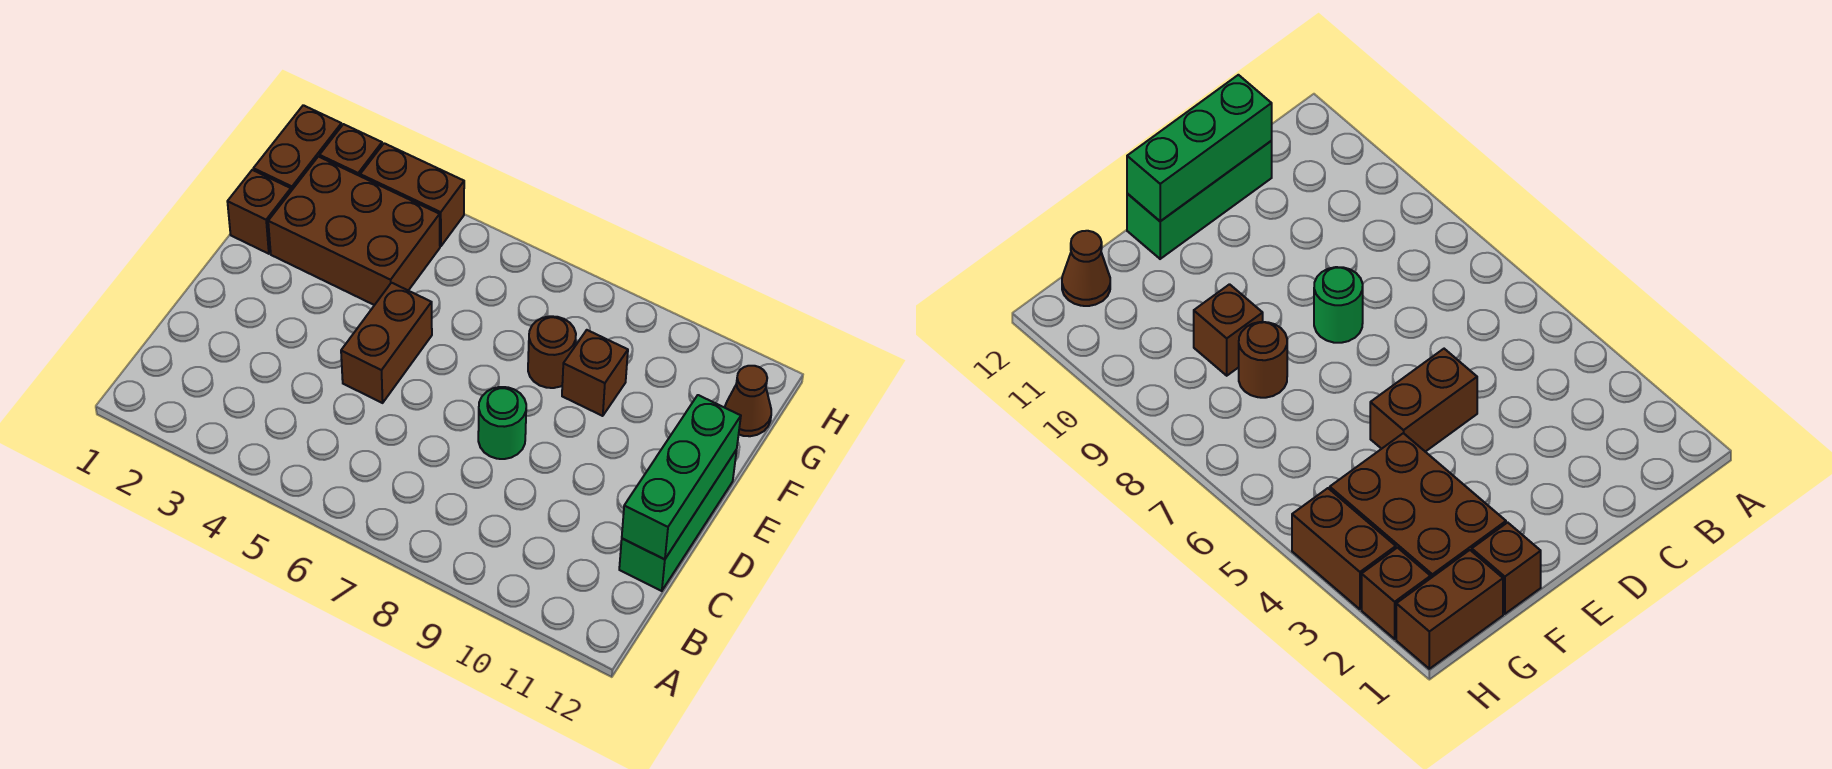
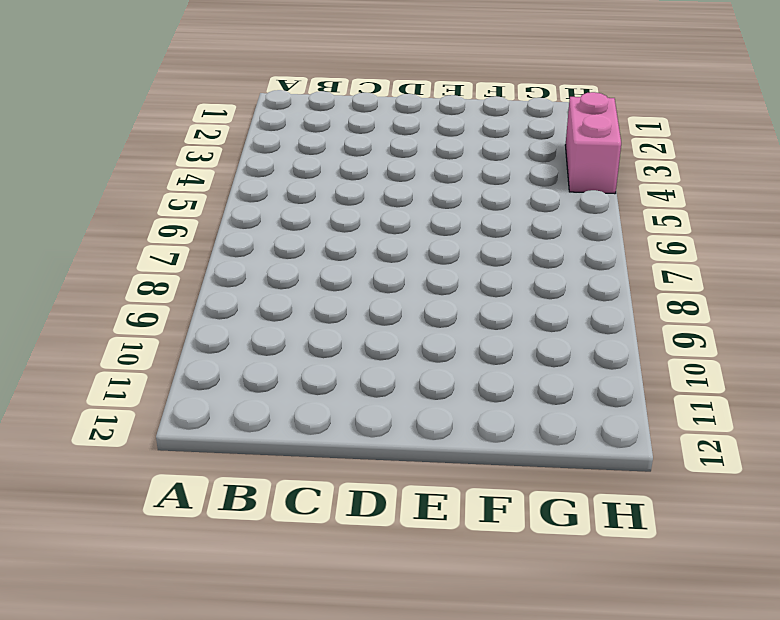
pink 1x2 brick [565,92,621,194] -> brown 1x2 brick [360,143,464,246]
none -> green 1x3 brick [619,450,737,591]
none -> brown 1x2 brick [341,283,432,403]
none -> green 1x1 round brick [478,387,526,459]

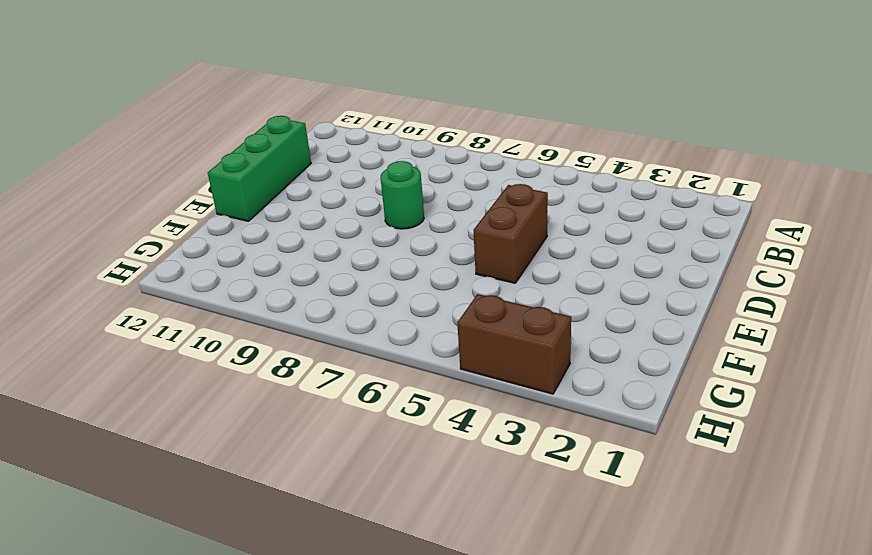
none -> brown 1x1 brick [227,170,291,254]
none -> brown 2x3 brick [268,157,440,305]
none -> brown 1x1 round brick [528,316,576,388]

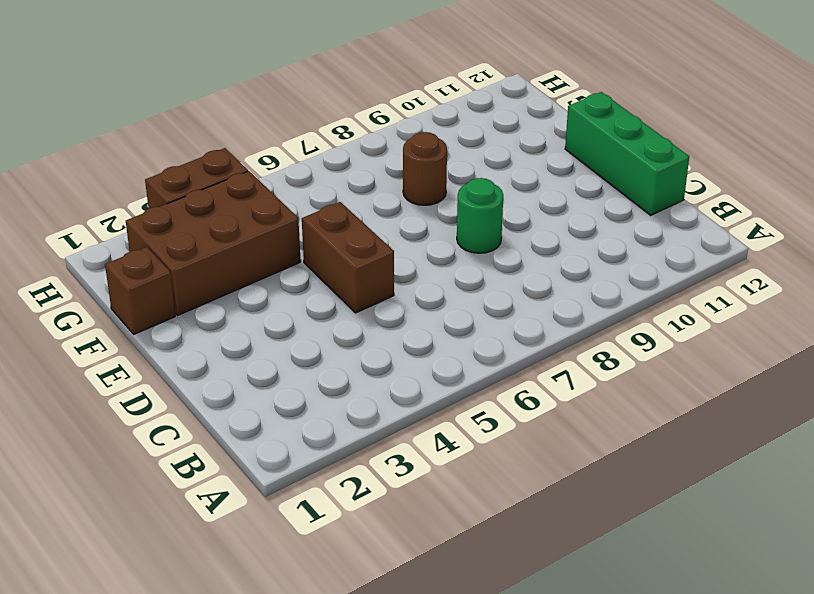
none -> brown 1x1 brick [562,330,628,416]
none -> brown 1x2 brick [253,105,342,191]
none -> brown 1x1 cone [725,366,771,436]

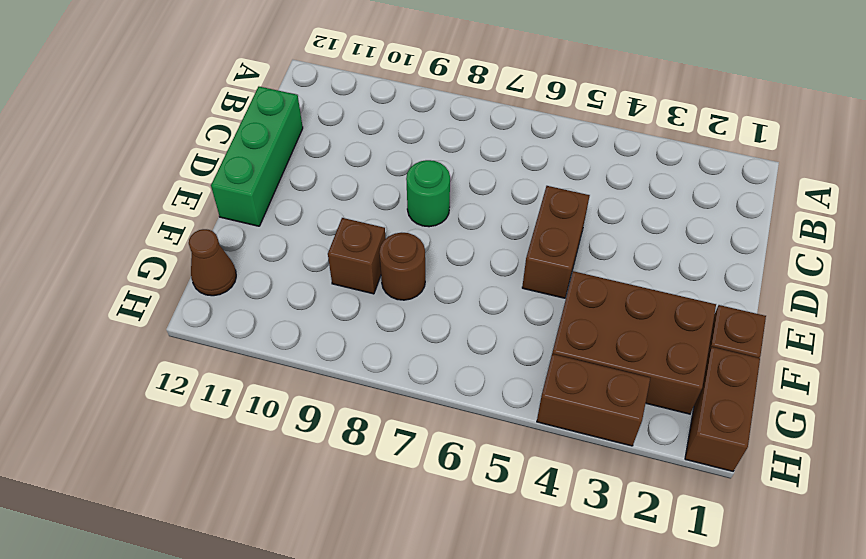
none -> brown 1x1 brick [319,124,382,176]
none -> green 1x3 brick [622,395,741,559]

